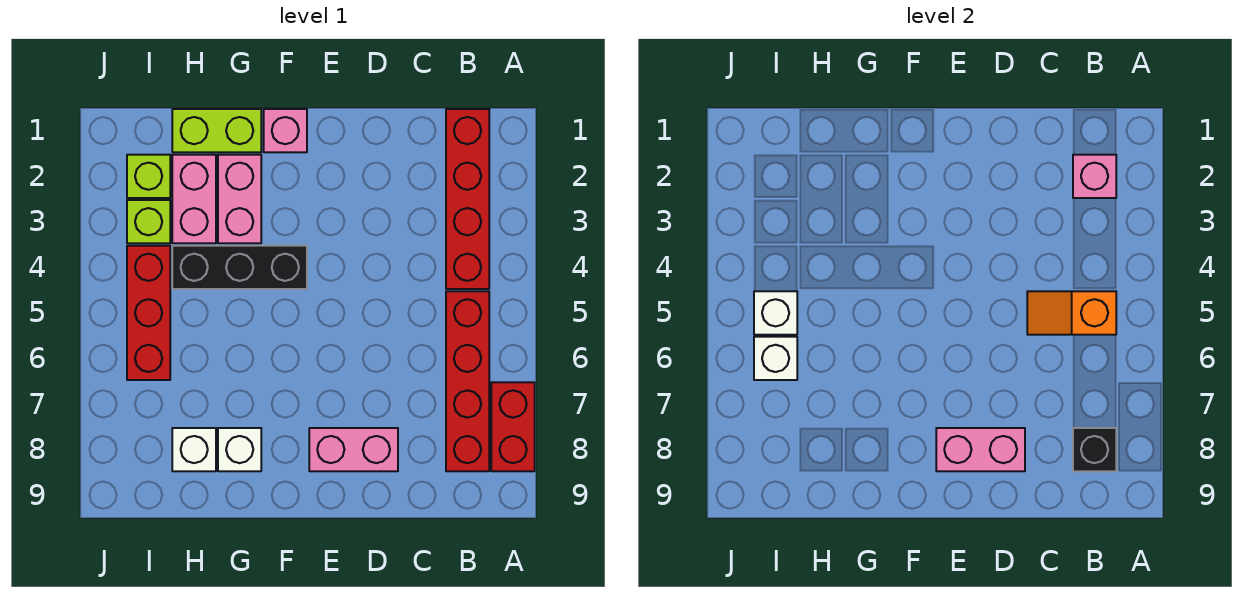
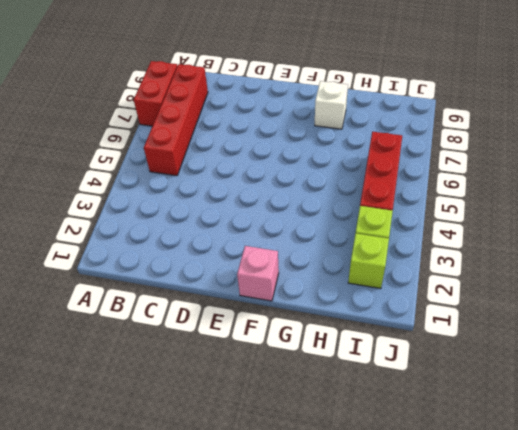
none -> red 1x4 brick [446,109,489,289]
none -> pink 1x2 brick [309,428,398,471]
none -> black 1x3 brick [172,246,307,289]

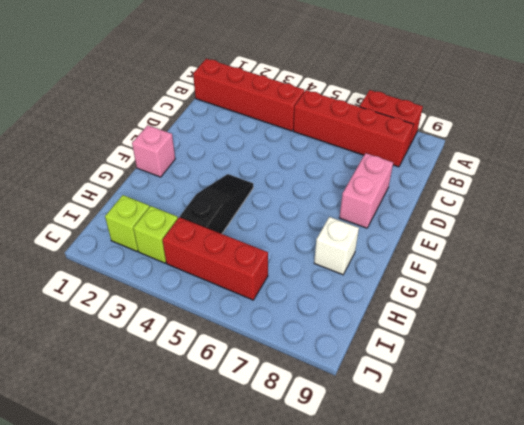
black 1x3 slope [180,174,253,234] -> black 1x3 brick [172,246,307,289]
none -> lime 1x2 brick [172,109,261,152]
none -> pink 1x2 brick [218,155,261,243]
none -> pink 1x2 brick [172,155,216,243]

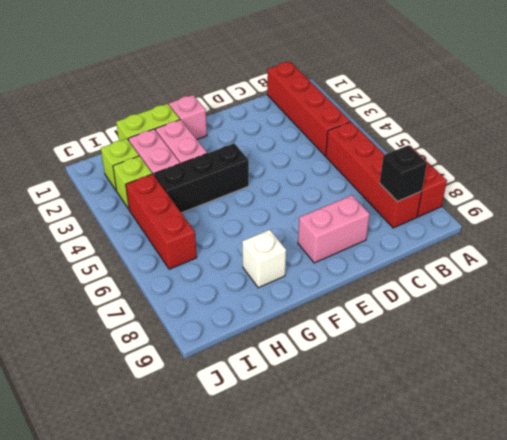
none -> white 1x1 brick [172,428,216,471]
none -> pink 1x1 brick [1073,155,1116,198]
none -> orange 1x2 slope [1027,291,1116,335]

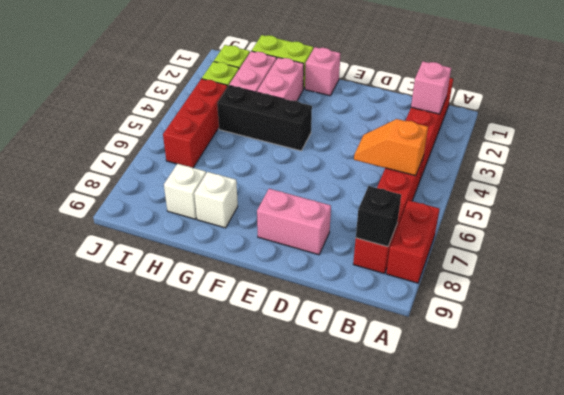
none -> pink 1x2 brick [936,428,1025,471]
none -> white 1x1 brick [754,291,797,335]
none -> white 1x1 brick [754,337,797,380]

